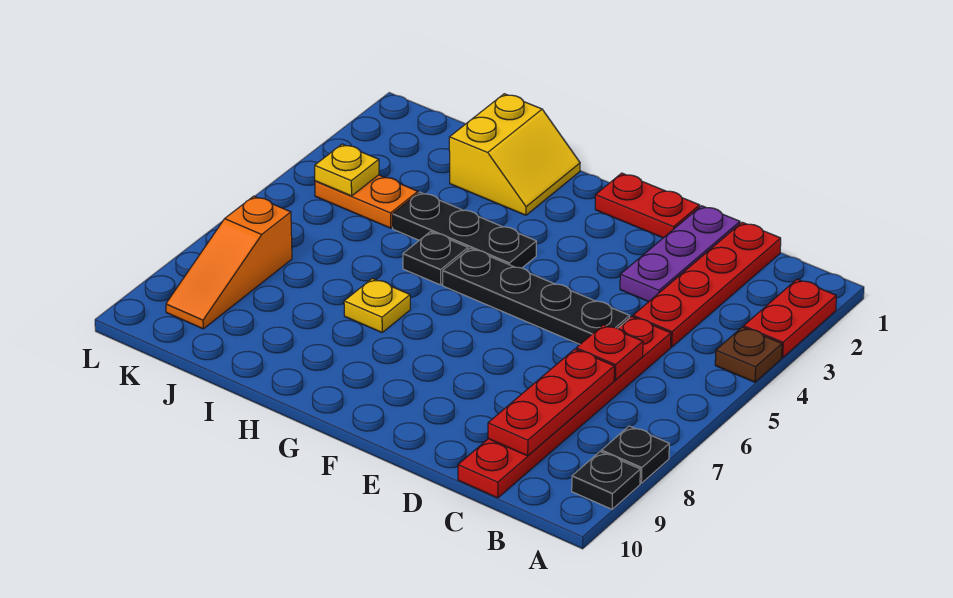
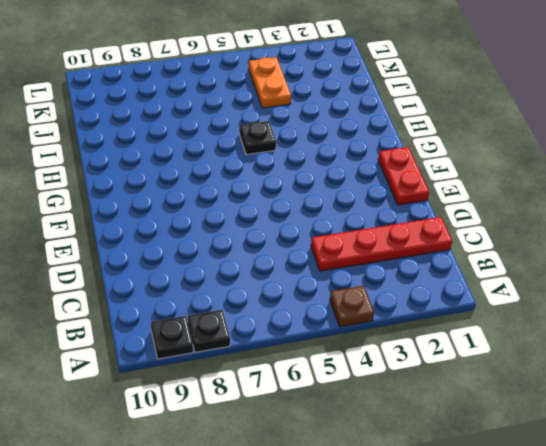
none -> red 1x2 plate [744,279,836,358]
none -> red 1x6 plate [458,316,671,498]
none -> purple 1x3 plate [620,206,740,302]

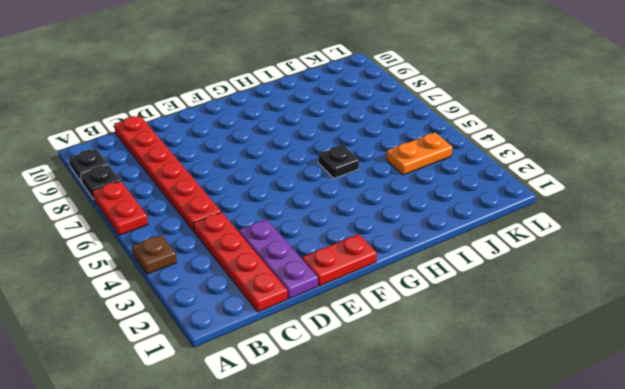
red 1x2 plate [93,181,148,235] -> red 1x2 plate moved to [744,279,836,358]
none -> black 1x4 plate [443,248,630,344]
none -> black 1x3 plate [393,192,536,268]
none -> yellow 2x2 slope [449,94,580,215]

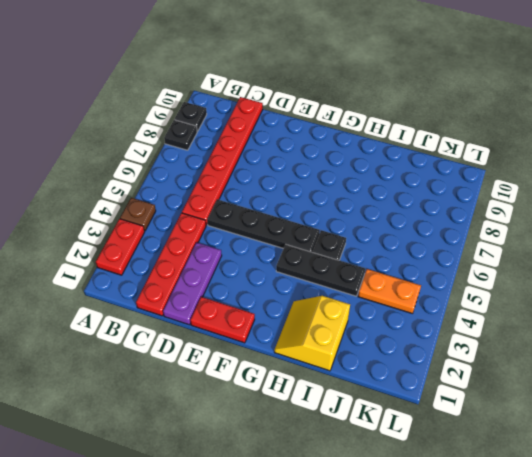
none -> yellow 1x1 plate [344,278,410,332]
none -> orange 1x3 slope [166,196,292,329]
none -> red 1x1 plate [576,325,643,380]

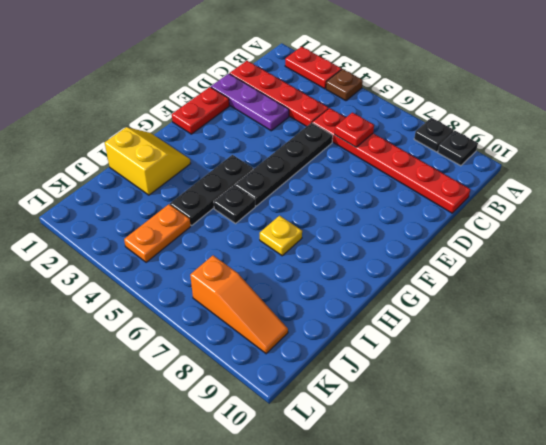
none -> red 1x3 plate [488,349,614,456]
none -> yellow 1x1 plate [315,144,379,196]

